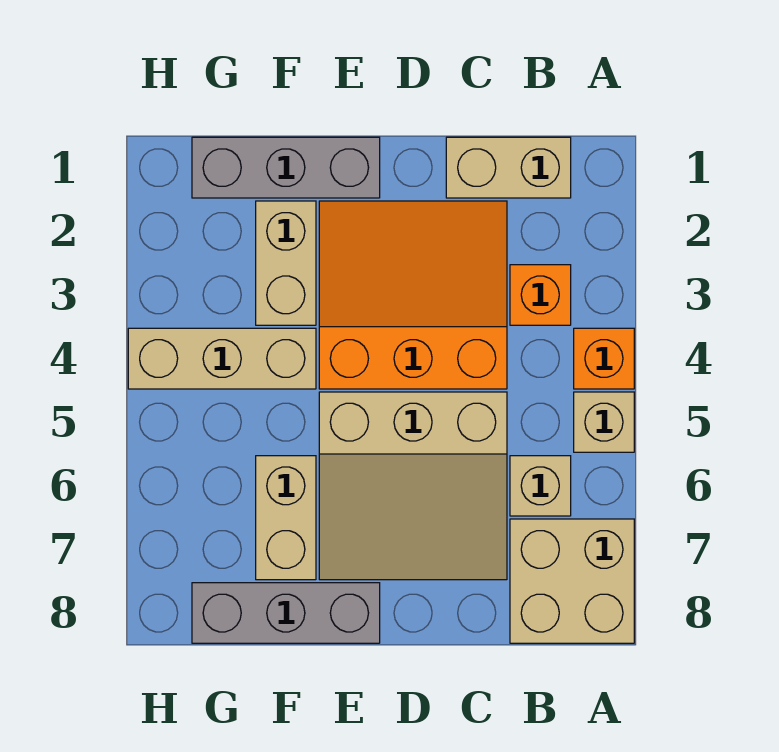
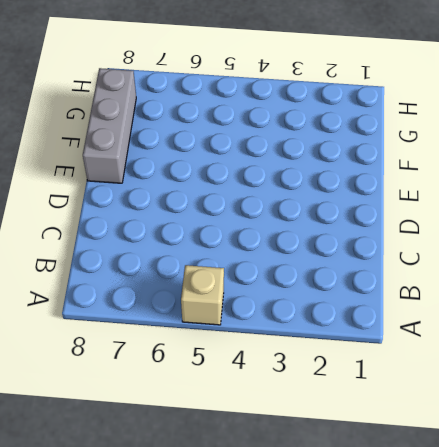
none -> orange 1x1 brick [574,328,634,389]
none -> tan 2x2 brick [510,519,634,643]
none -> tan 1x2 brick [446,137,571,198]

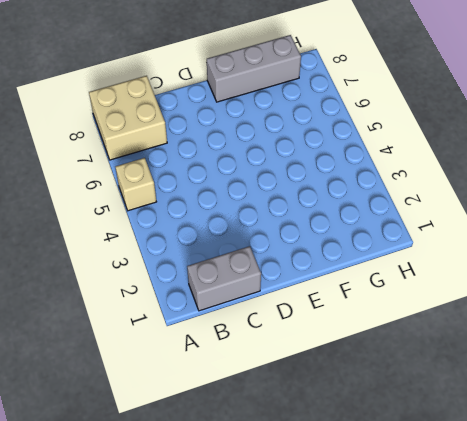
grey 1x2 brick [187,246,261,311] -> tan 1x2 brick [446,137,571,198]
none -> orange 1x1 brick [574,328,634,389]
none -> orange 1x1 brick [510,265,571,325]
none -> tan 1x1 brick [510,456,571,516]

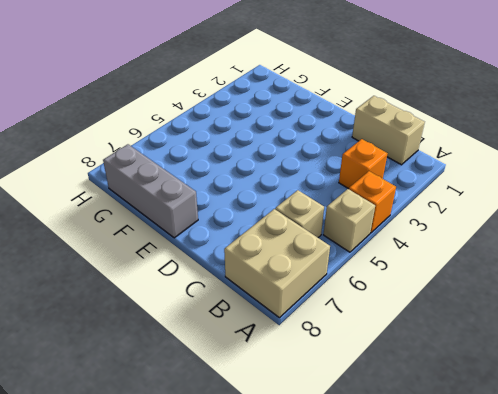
none -> orange 3x3 slope [319,201,507,389]
none -> tan 3x3 slope [319,392,507,580]
none -> grey 1x3 brick [192,137,380,198]

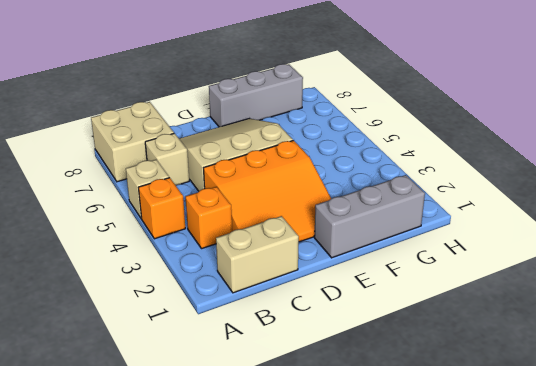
none -> tan 1x2 brick [256,201,316,325]
none -> tan 1x3 brick [128,328,316,389]
none -> tan 1x2 brick [256,456,316,580]

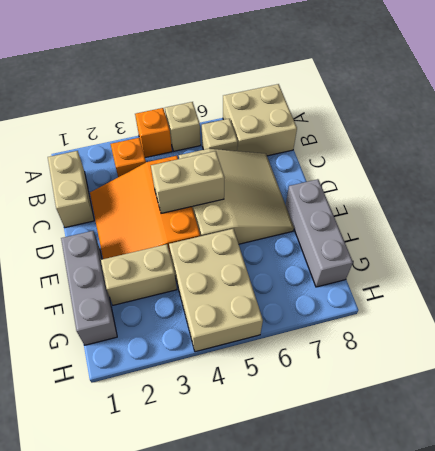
tan 1x2 brick [151,151,225,213] -> tan 1x2 brick moved to [256,456,316,580]
tan 2x3 brick [169,229,263,352] -> tan 1x3 brick [128,328,316,389]

